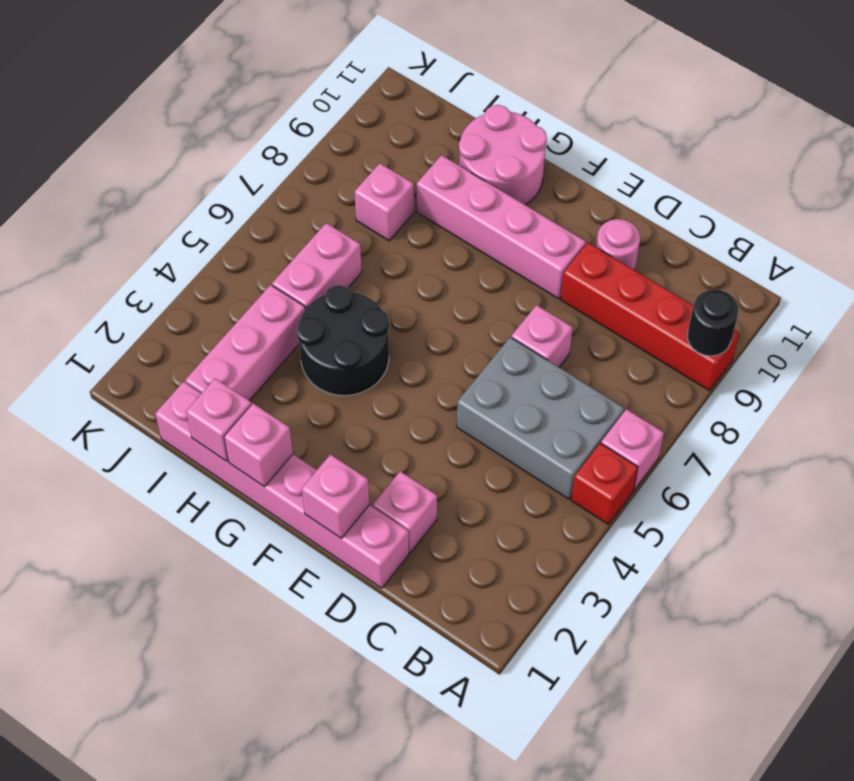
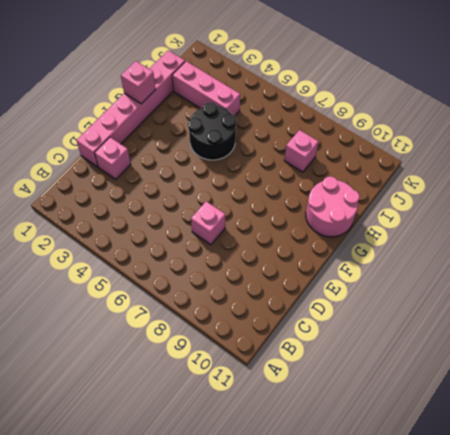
none -> red 1x1 brick [571,443,638,524]
none -> pink 1x1 brick [601,409,664,490]
none -> red 1x4 brick [561,243,740,391]

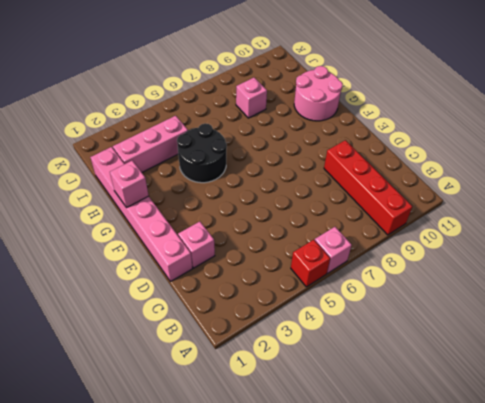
none -> grey 2x3 brick [457,337,624,499]
none -> pink 1x1 brick [511,305,573,367]
none -> pink 1x1 round brick [596,219,640,270]

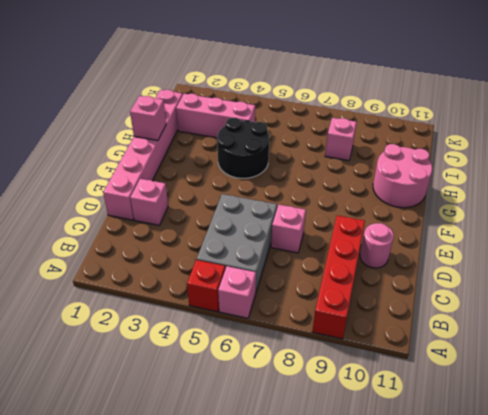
none -> pink 1x4 brick [417,155,586,299]
none -> pink 1x2 brick [272,223,362,309]
none -> black 1x1 round brick [687,289,739,356]

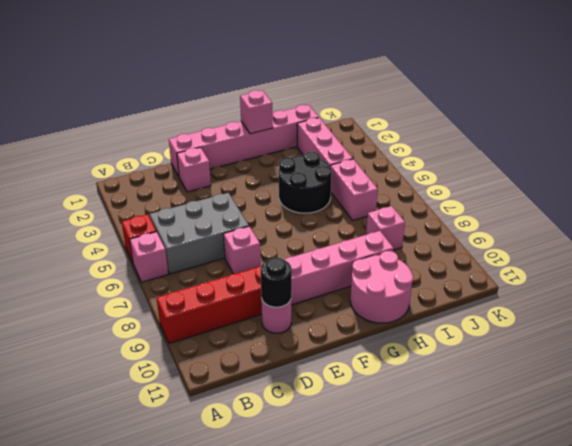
black 1x1 round brick [261,257,292,307] -> black 1x1 round brick moved to [687,289,739,356]
none -> pink 1x1 brick [302,455,369,539]
none -> pink 1x1 brick [186,378,252,461]

